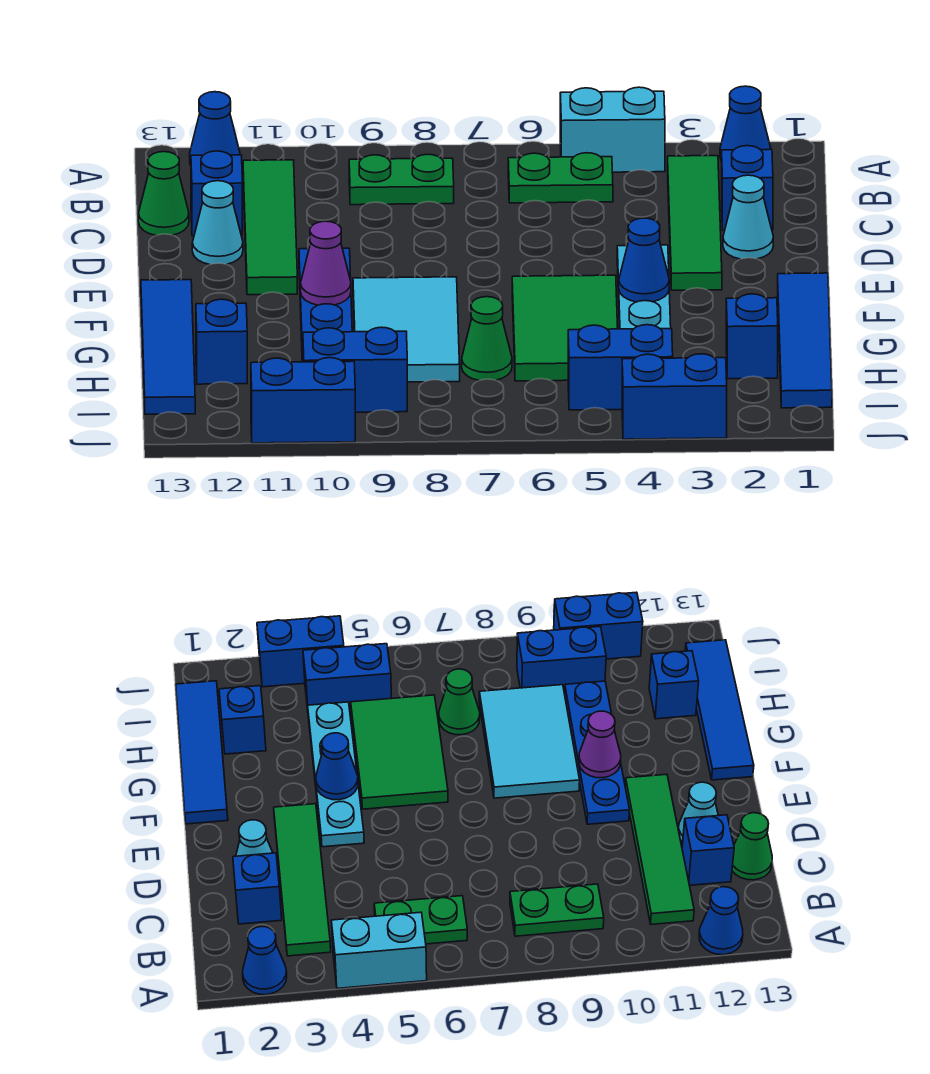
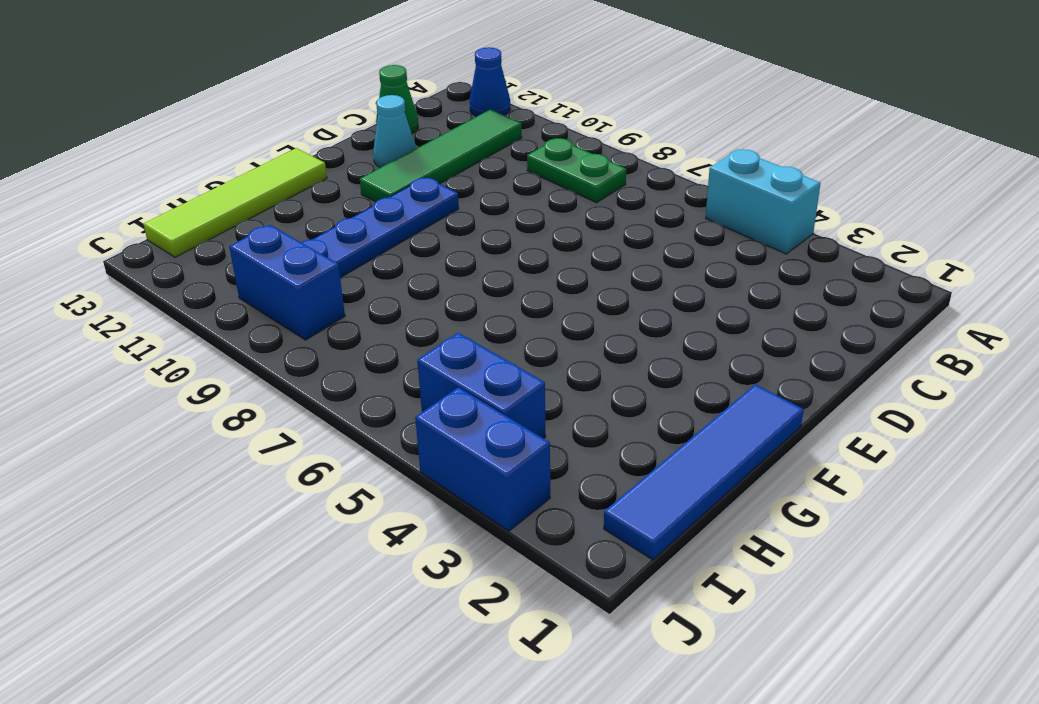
lime 1x4 tile [143,148,327,257] -> blue 1x4 tile [141,280,195,414]
none -> blue 1x1 cone [720,86,771,161]
none -> green 1x4 tile [668,156,722,290]
none -> green 1x2 plate [508,153,613,203]

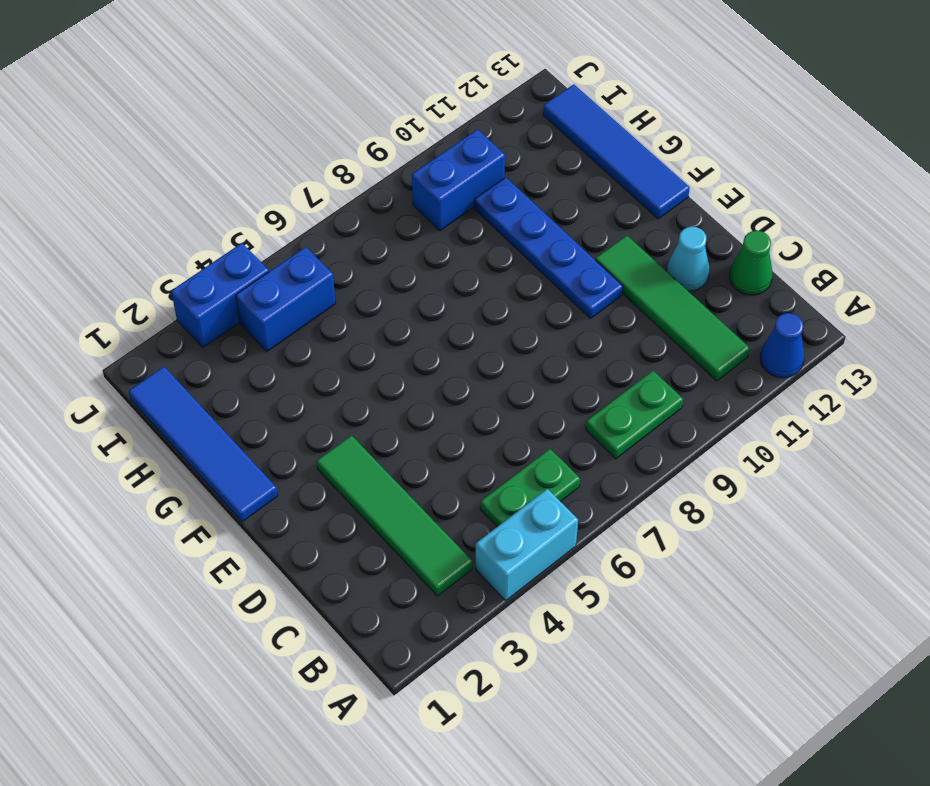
none -> blue 1x1 cone [720,86,771,161]
none -> blue 1x1 brick [722,146,773,230]
none -> blue 1x1 brick [191,151,242,236]

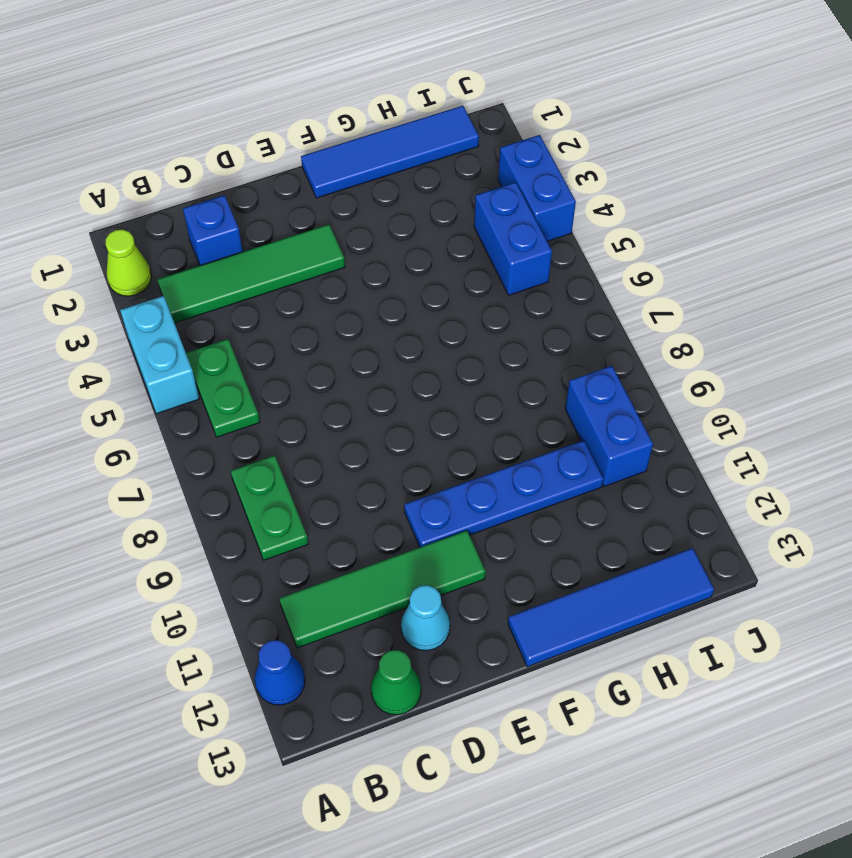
lime 1x1 cone [106,229,152,296] -> blue 1x1 cone [720,86,771,161]
none -> blue 1x1 brick [191,151,242,236]
none -> cyan 1x1 cone [723,175,773,259]
none -> cyan 1x4 plate [617,245,671,329]

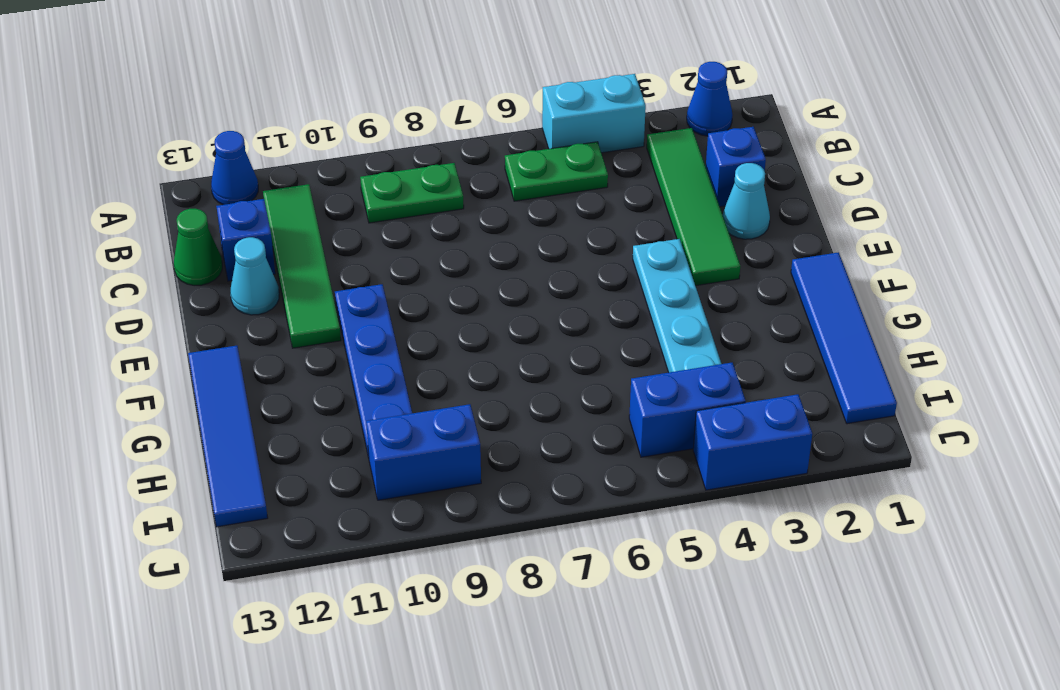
none -> green 2x3 tile [512,275,618,381]
none -> cyan 2x3 tile [353,277,460,382]
none -> blue 1x1 brick [726,294,778,379]

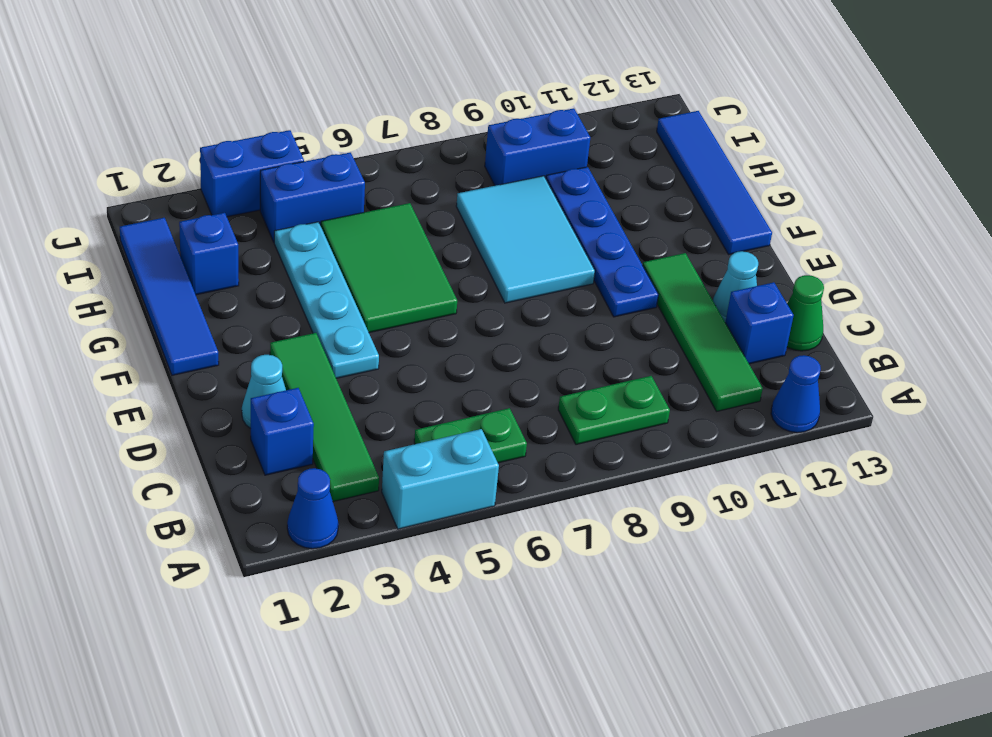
none -> green 1x1 cone [462,297,512,381]
none -> blue 1x1 brick [196,299,247,384]
none -> blue 1x2 brick [251,358,355,443]

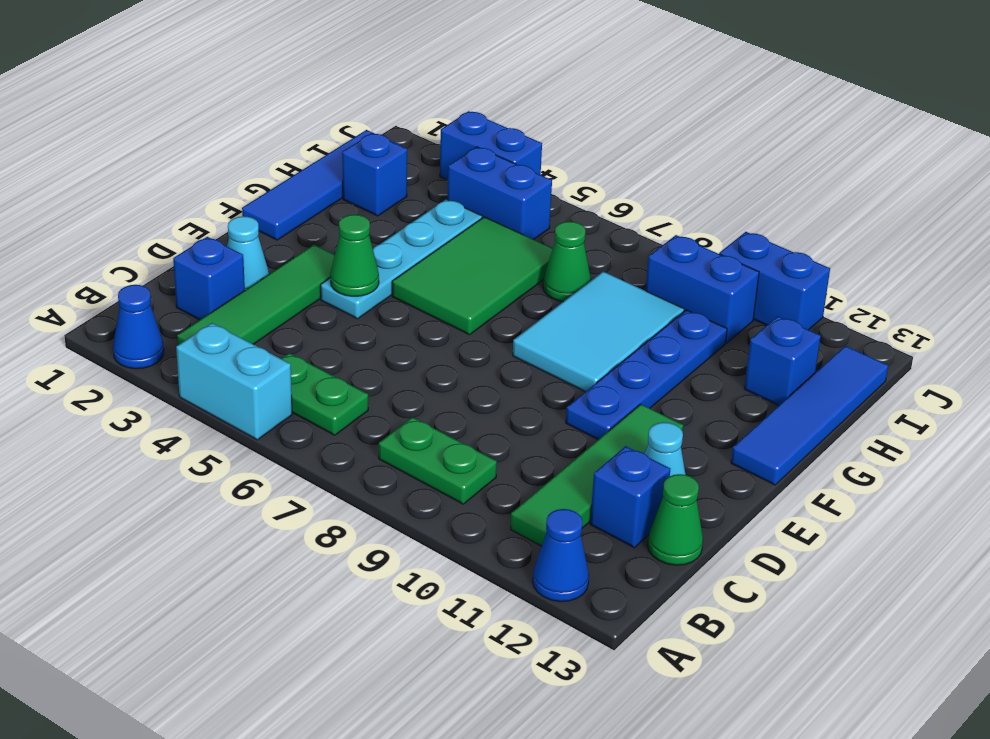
green 1x1 cone [330,215,379,296] -> none
none -> blue 1x1 cone [619,218,669,302]
none -> purple 1x1 cone [301,221,351,305]

